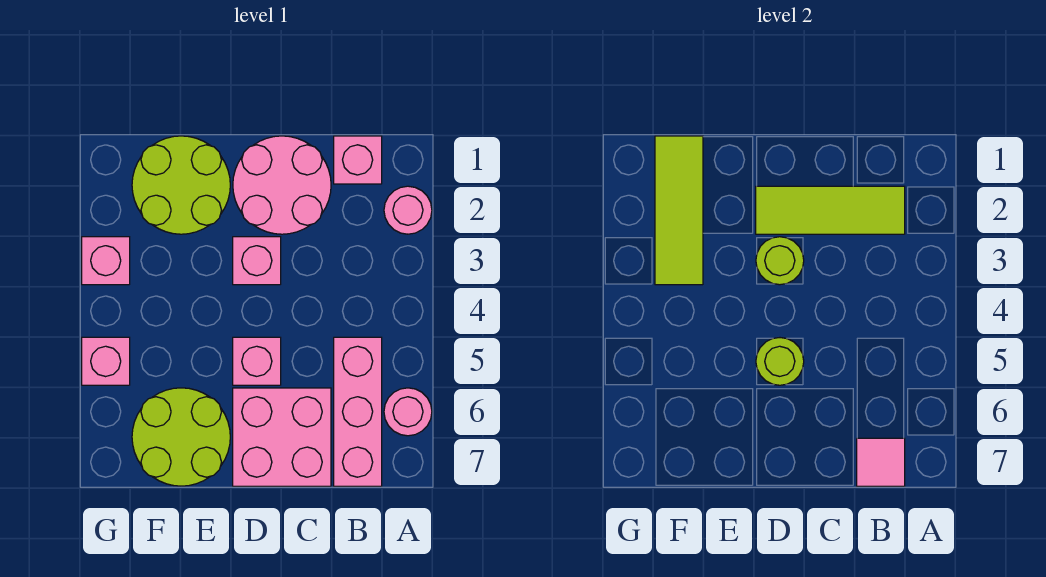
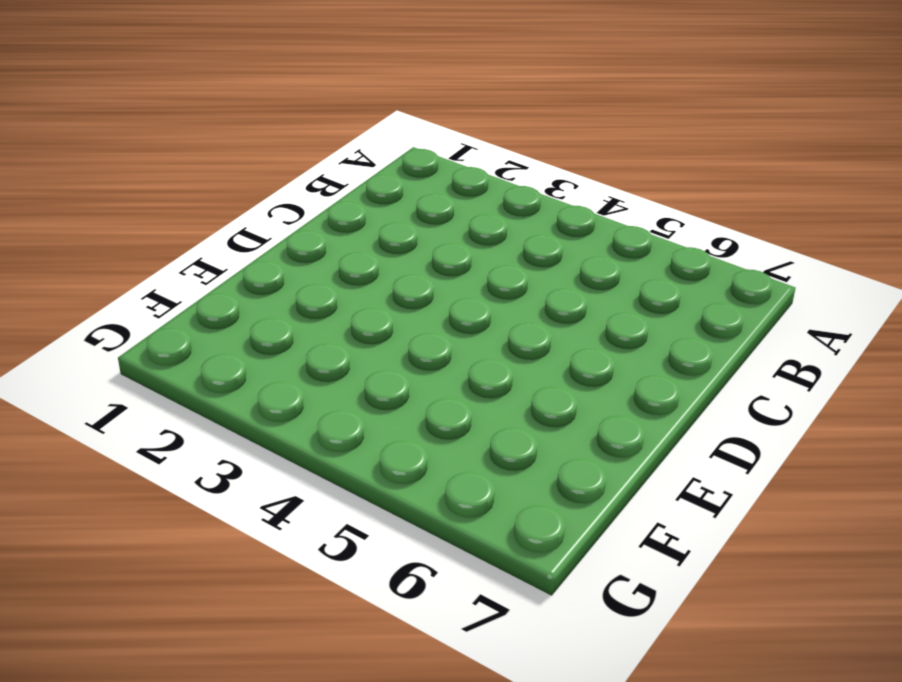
none -> pink 1x1 round brick [384,186,432,234]
none -> pink 1x1 round brick [384,388,432,436]
none -> pink 1x1 brick [334,136,382,184]

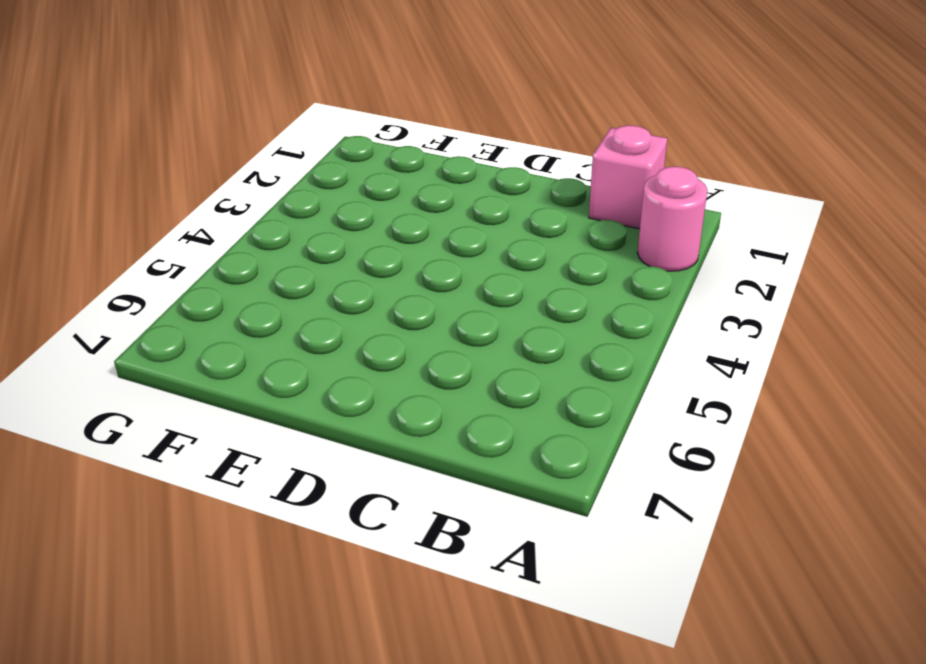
none -> pink 1x1 round brick [384,388,432,436]
none -> pink 1x3 brick [334,337,382,486]
none -> pink 2x2 round brick [233,136,331,234]

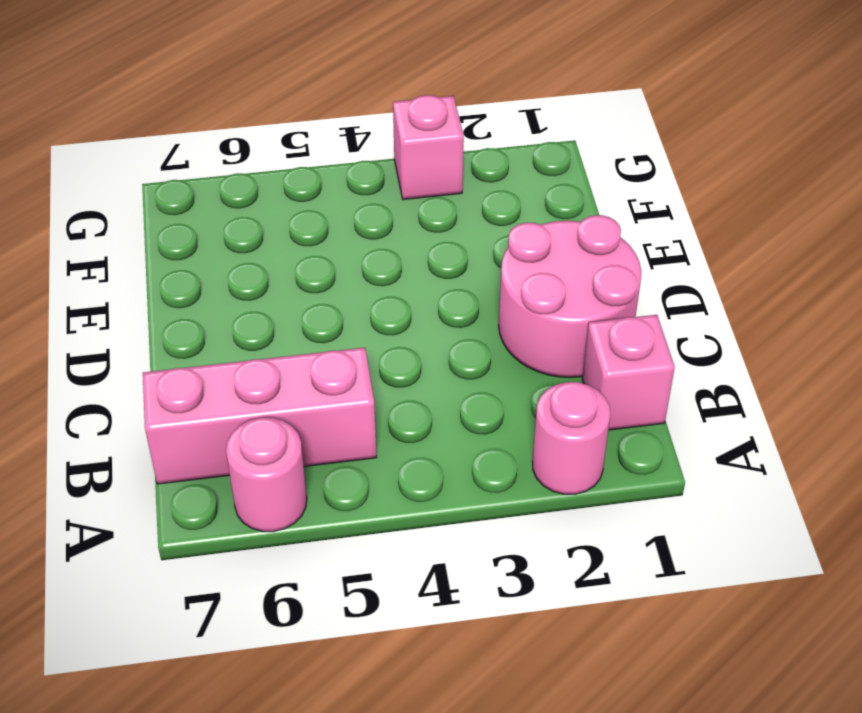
none -> pink 2x2 brick [233,388,331,486]
none -> pink 1x1 brick [233,237,281,285]
none -> pink 1x1 brick [233,337,281,385]

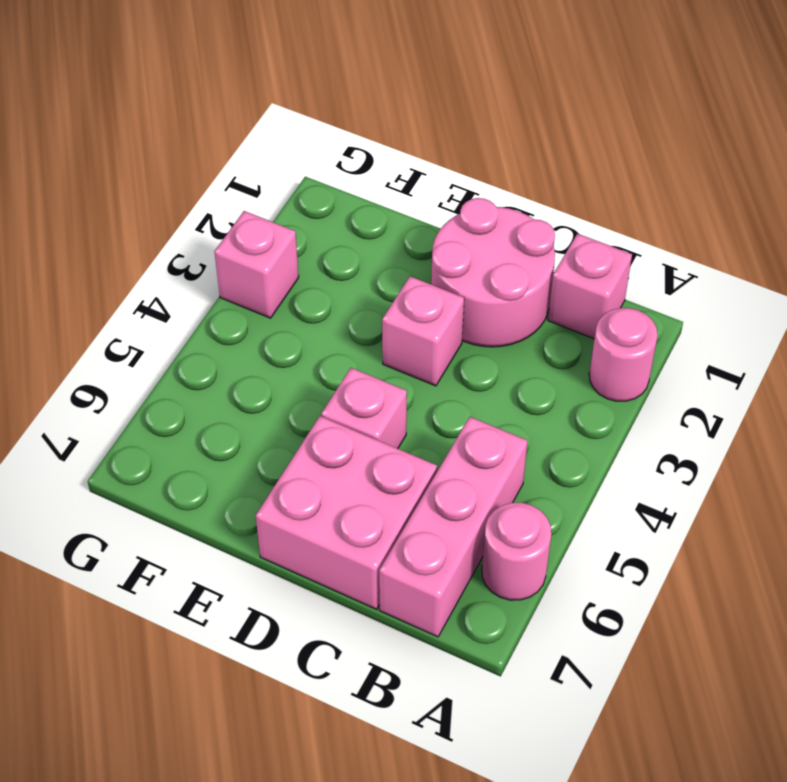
none -> lime 2x2 round brick [132,136,230,234]
none -> lime 2x2 round brick [132,388,230,486]
none -> pink 1x1 brick [82,337,130,385]

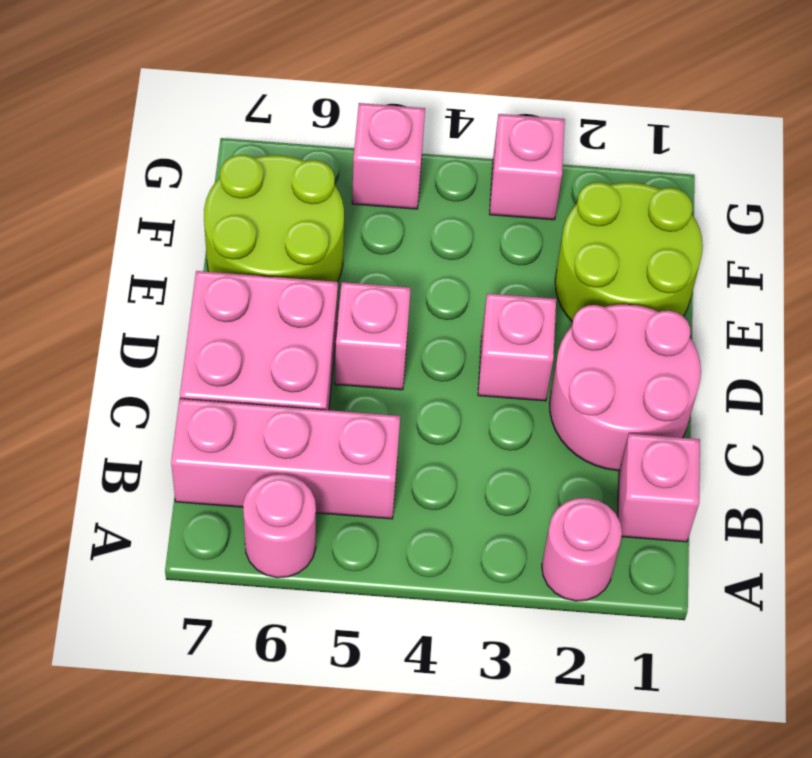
none -> lime 1x3 tile [756,186,905,234]
none -> pink 1x1 tile [857,438,905,486]
none -> lime 1x1 round brick [756,237,804,285]

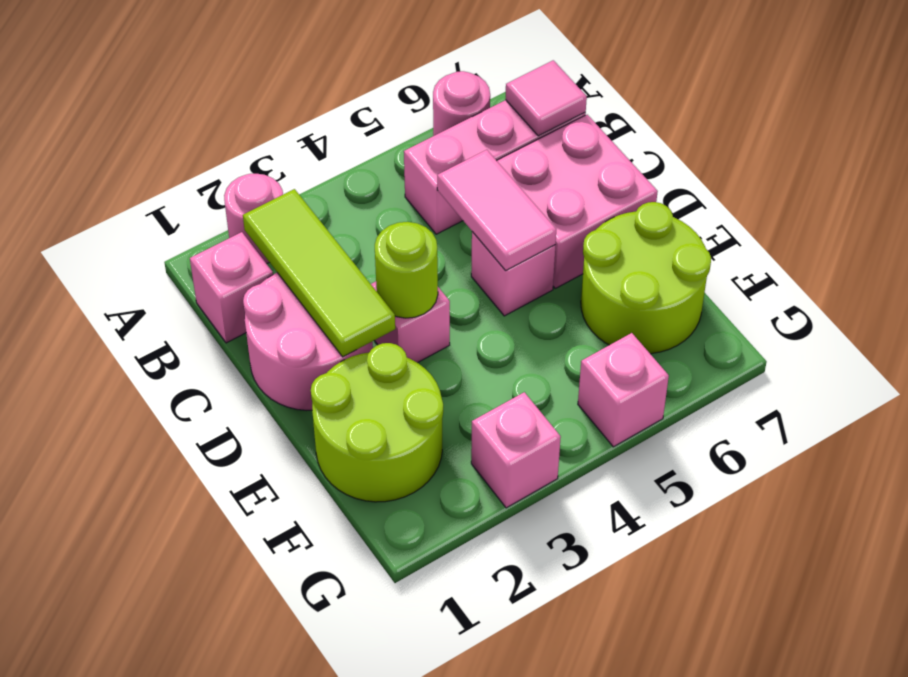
pink 1x2 tile [437,150,556,271] -> lime 1x1 round brick [756,338,804,385]
none -> lime 1x3 tile [655,136,703,285]

